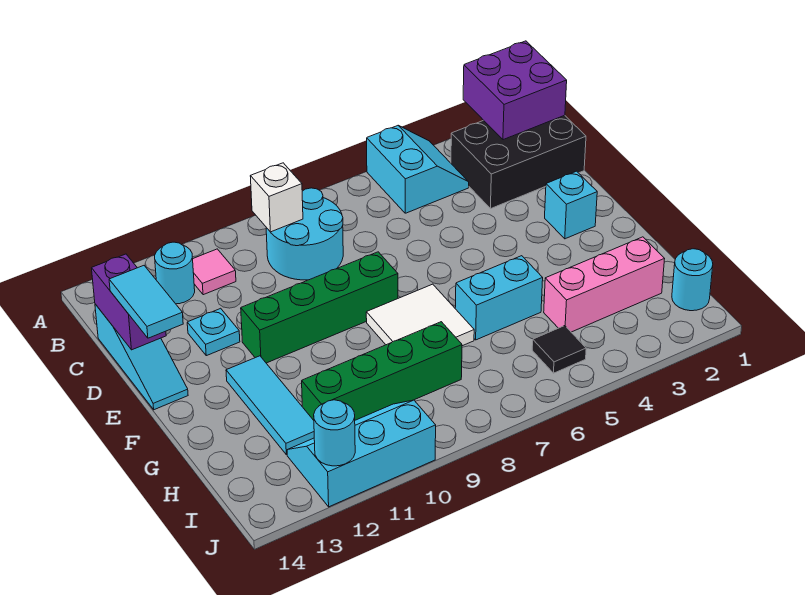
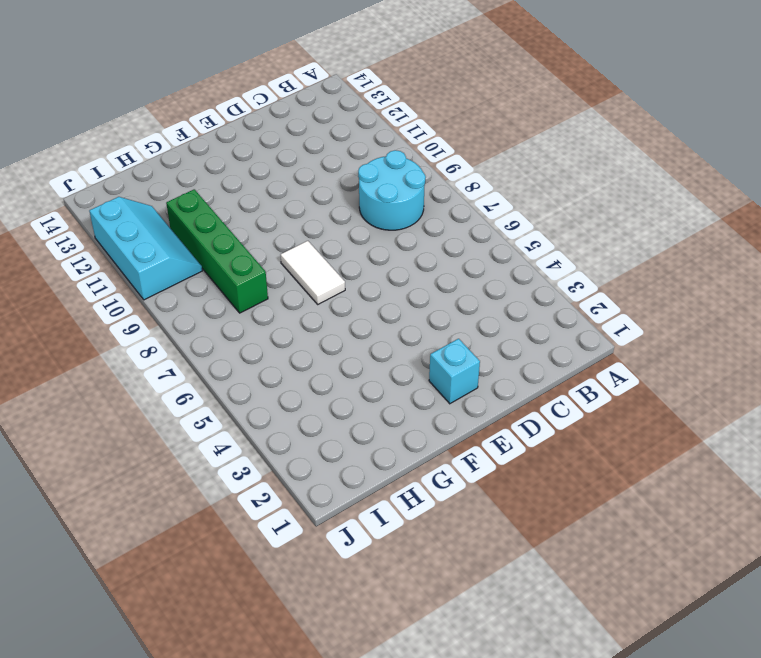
white 1x2 tile [281,241,345,304] -> white 2x2 tile [366,284,474,346]
none -> cyan 2x2 slope [367,126,469,213]
none -> black 2x3 brick [451,115,586,208]
none -> pink 1x1 tile [193,249,236,295]

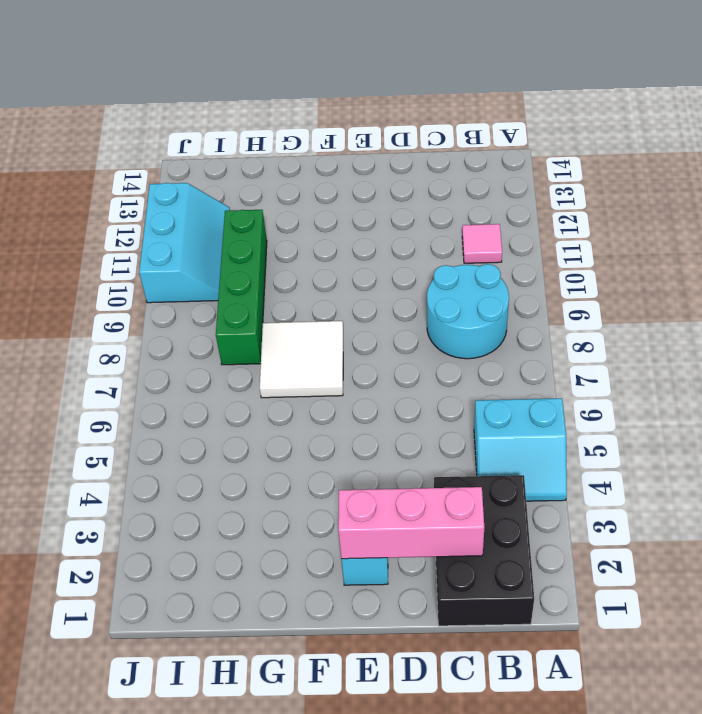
pink 1x3 brick [338,487,484,559] -> pink 1x3 brick turned to [544,237,664,332]
none -> cyan 1x1 round brick [155,242,195,304]
none -> cyan 1x3 slope [95,304,188,410]
none -> cyan 1x1 plate [187,308,240,356]

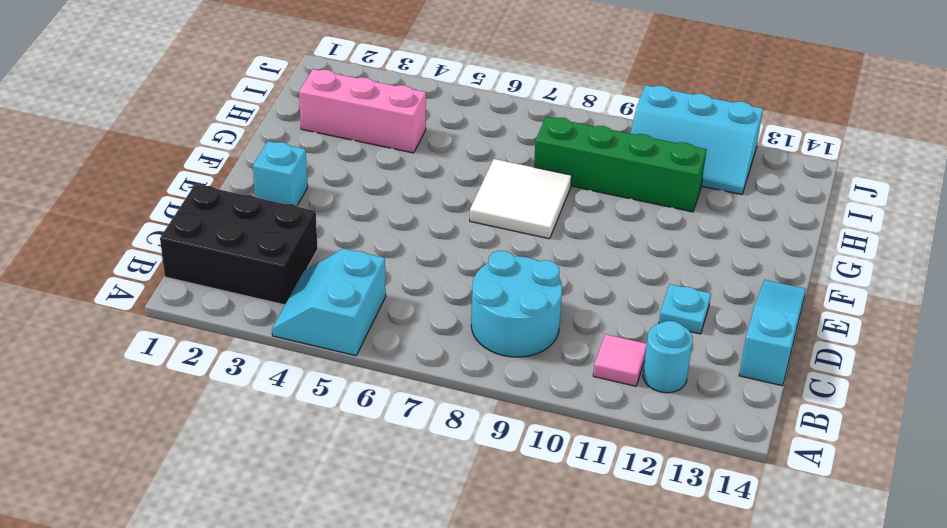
none -> green 1x4 brick [241,252,398,363]
none -> cyan 1x3 tile [226,356,314,455]
none -> cyan 1x2 brick [455,256,543,340]

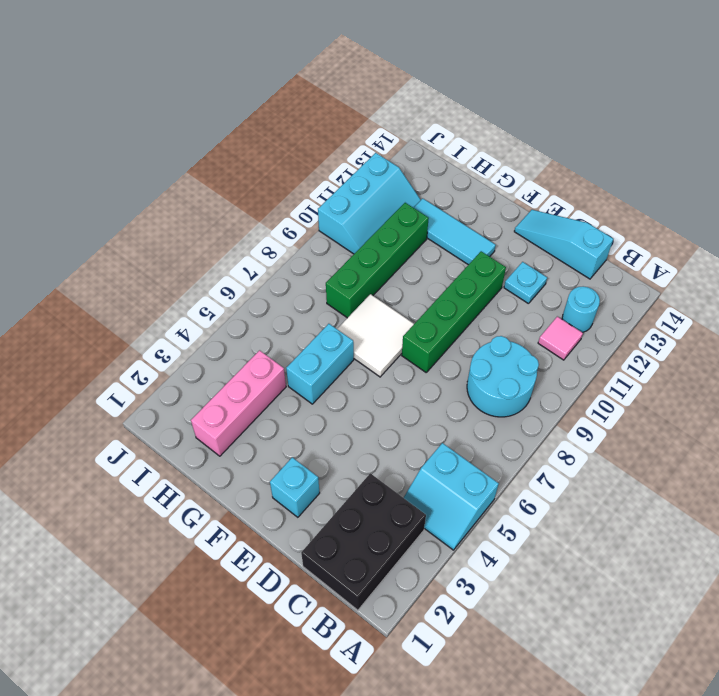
none -> cyan 1x1 round brick [672,249,713,311]
none -> black 1x1 tile [532,326,586,373]
none -> purple 2x2 brick [463,41,567,140]

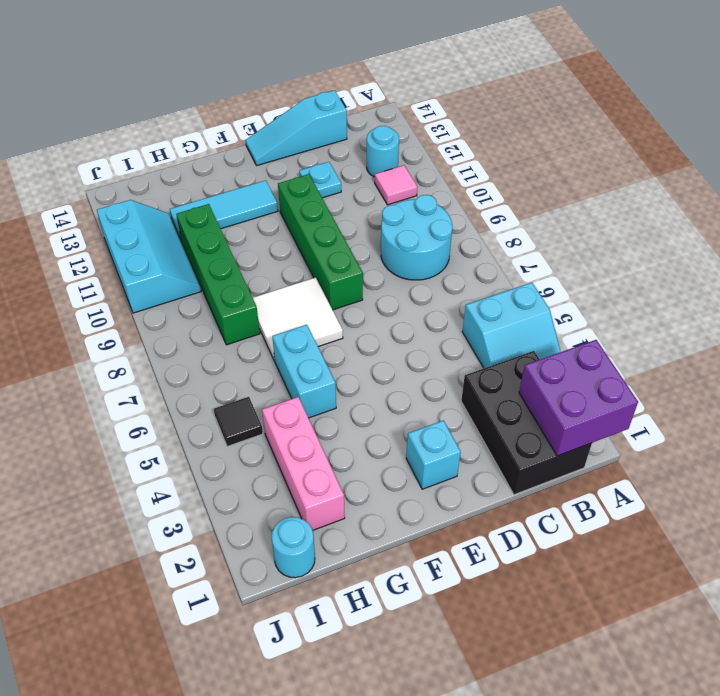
none -> white 1x1 brick [250,163,303,232]
none -> purple 1x2 brick [92,254,166,350]
none -> cyan 1x1 round brick [314,400,355,466]

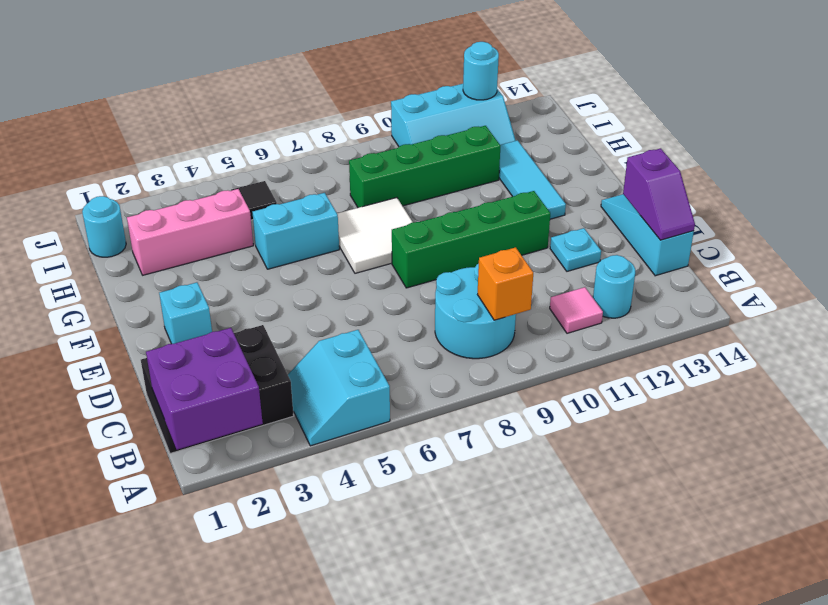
orange 1x1 brick [478,247,533,320] -> white 1x1 brick [250,163,303,232]
purple 1x2 slope [623,148,695,240] -> purple 1x2 brick [92,254,166,350]
none -> cyan 1x2 tile [109,266,183,338]

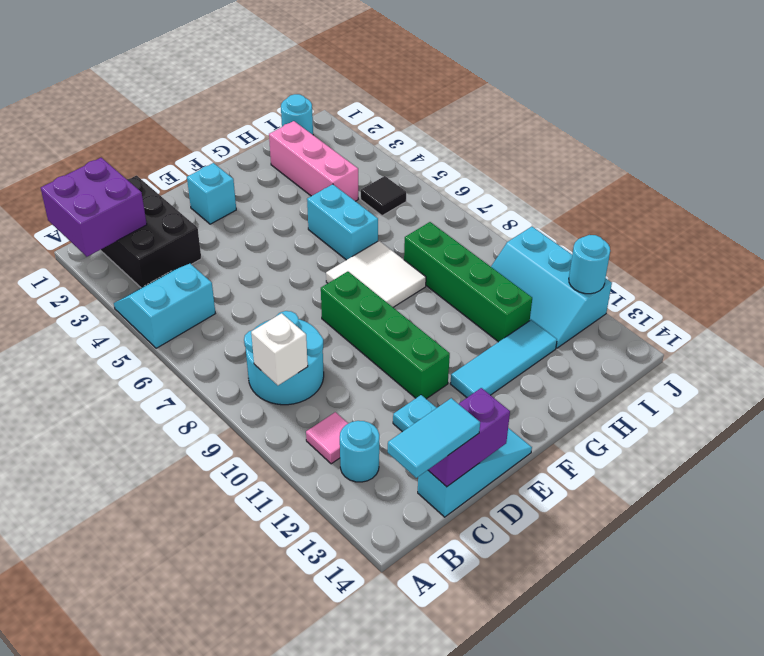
cyan 1x2 tile [388,398,480,478] -> cyan 1x2 tile moved to [109,266,183,338]

